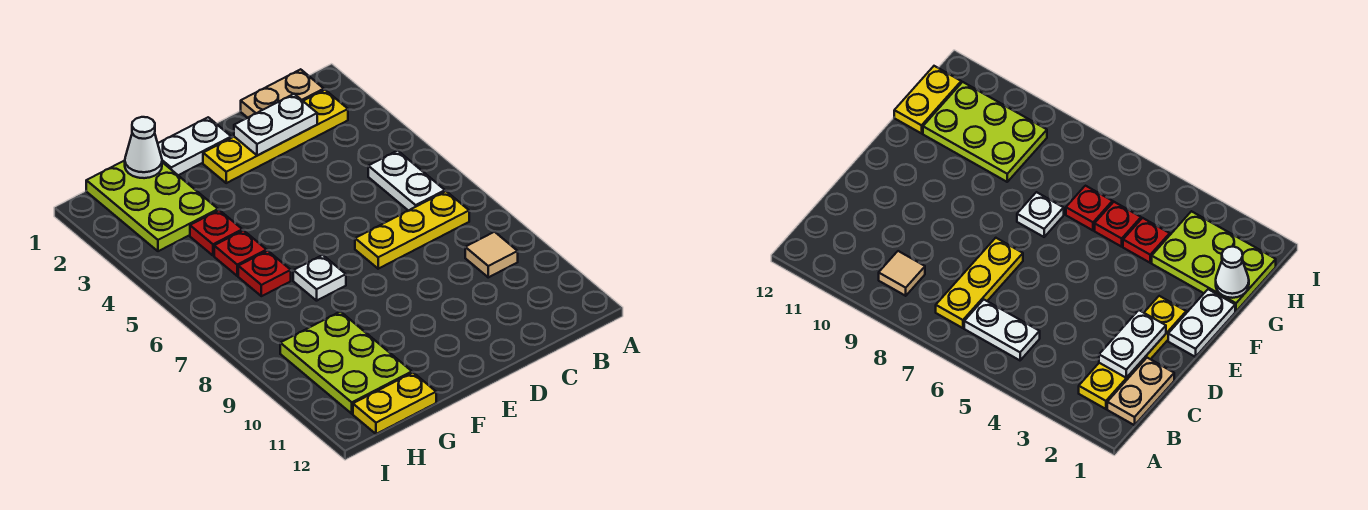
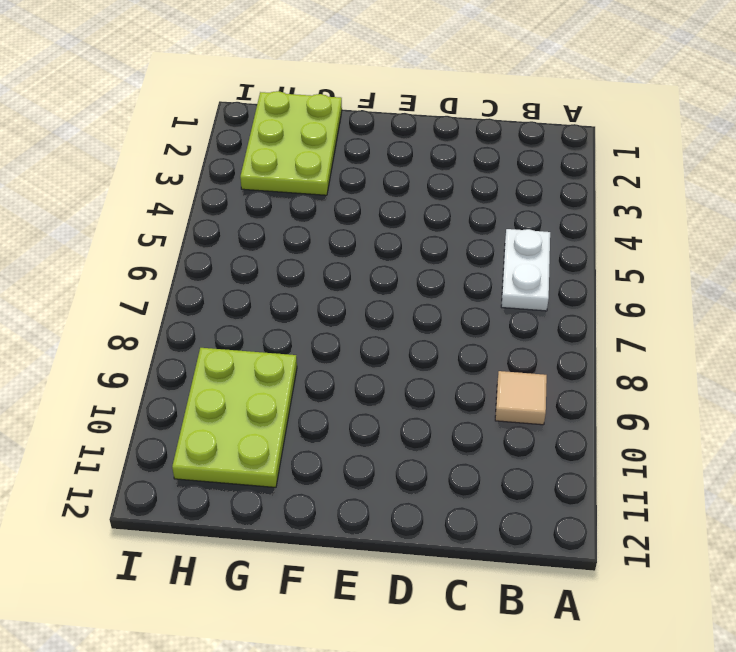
none -> tan 1x2 plate [241,69,324,118]
none -> yellow 1x4 plate [203,90,348,183]
none -> yellow 1x3 plate [355,191,469,269]

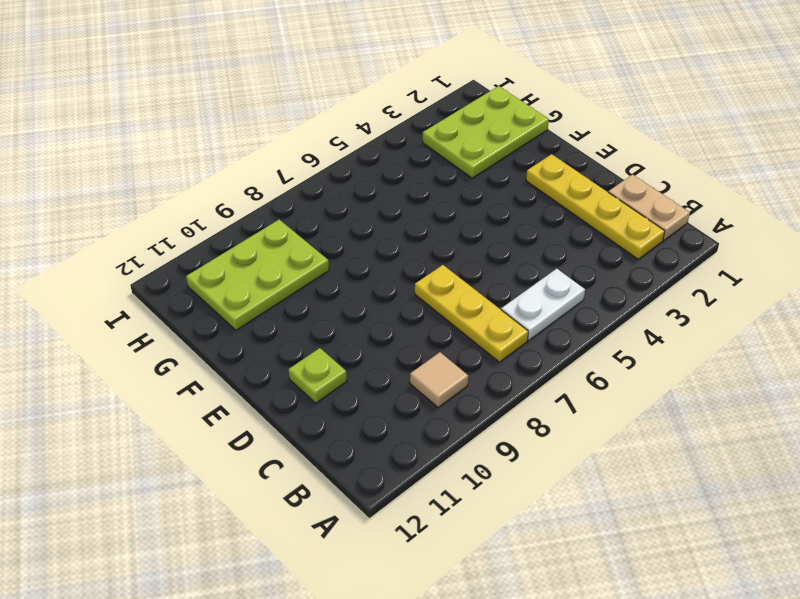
lime 1x1 plate [289,348,347,403] -> none
none -> white 1x2 plate [158,117,231,175]
none -> white 1x1 plate [293,255,346,301]
none -> red 1x1 plate [190,210,242,256]

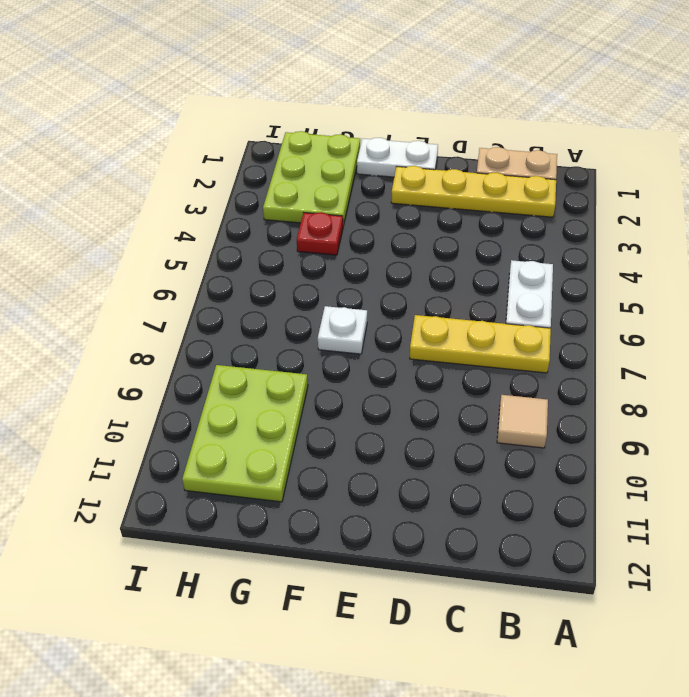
none -> red 1x1 plate [214,230,267,276]
none -> red 1x1 plate [238,251,291,296]
none -> yellow 1x2 plate [353,373,436,434]

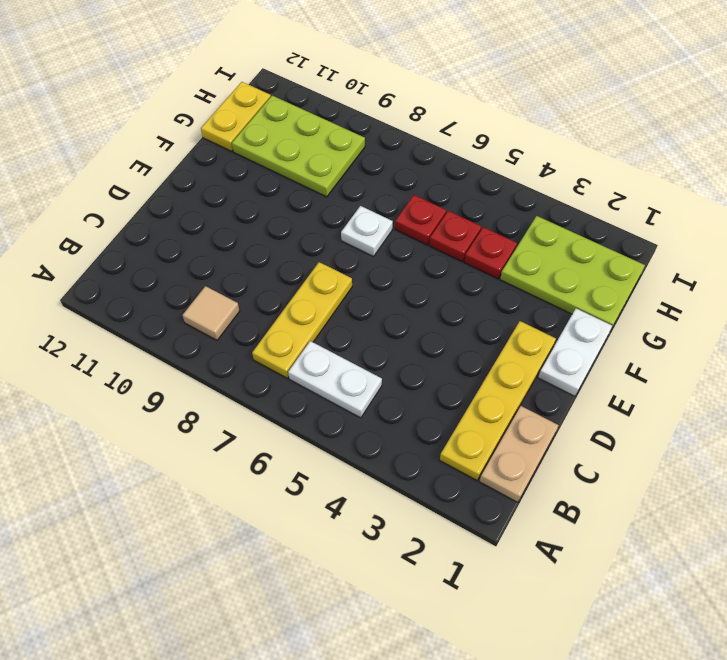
none -> white 1x2 plate [234,94,317,156]
none -> white 1x1 cone [125,117,162,178]

